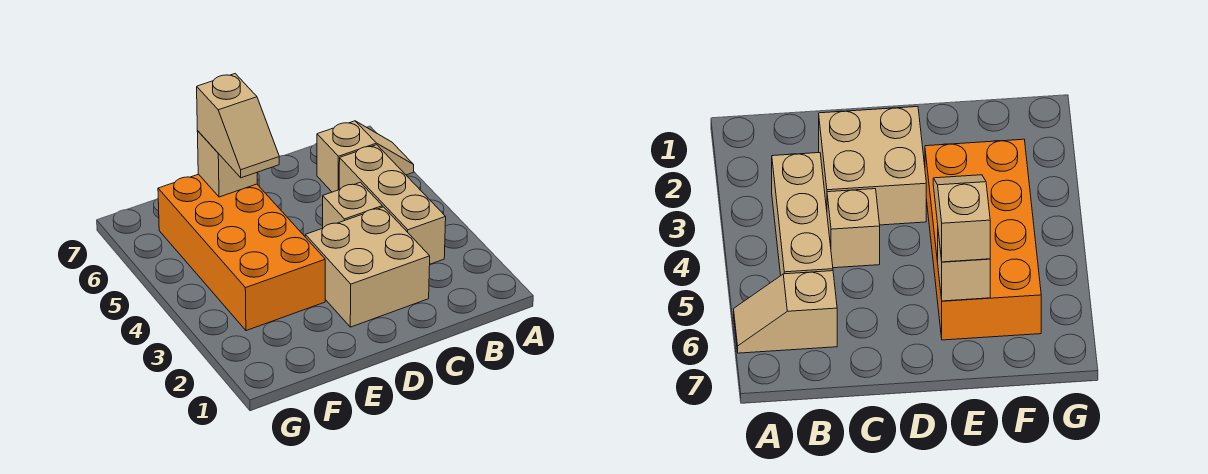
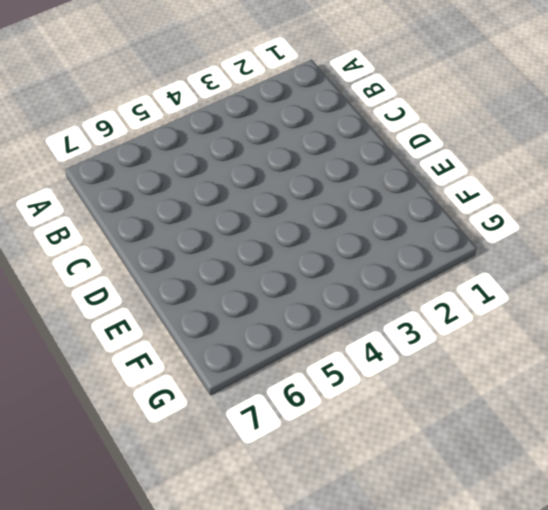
none -> tan 1x2 slope [317,121,414,192]
none -> tan 1x3 brick [339,145,446,264]

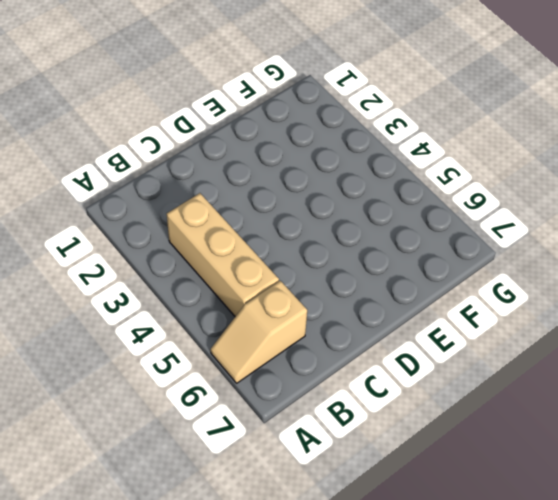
none -> tan 2x2 brick [305,207,430,327]
none -> tan 1x1 brick [323,182,382,228]

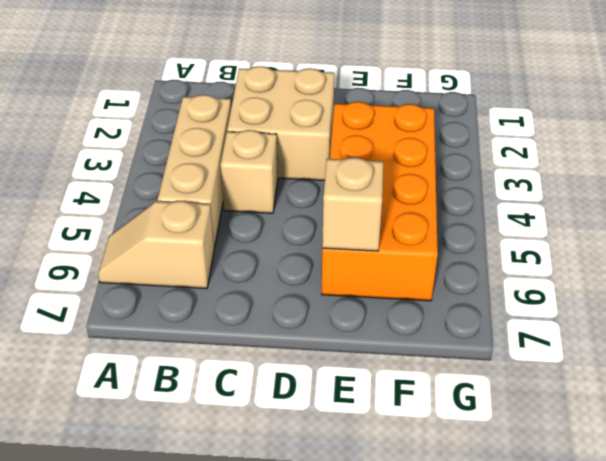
none -> tan 1x2 slope [197,74,279,178]

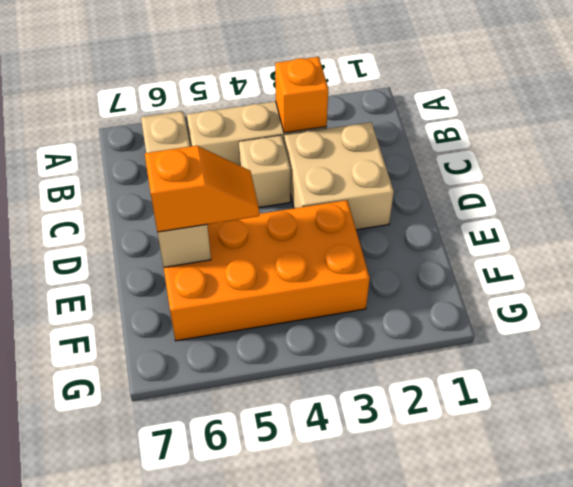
orange 1x1 brick [275,57,328,133] -> none
orange 1x2 slope [145,146,259,232] -> tan 1x2 slope [197,74,279,178]

